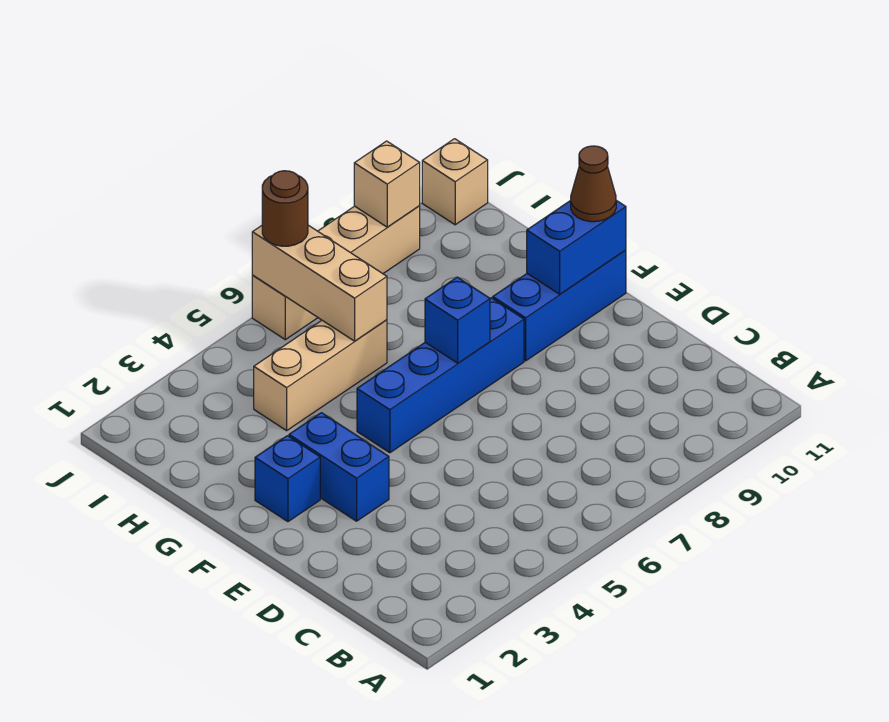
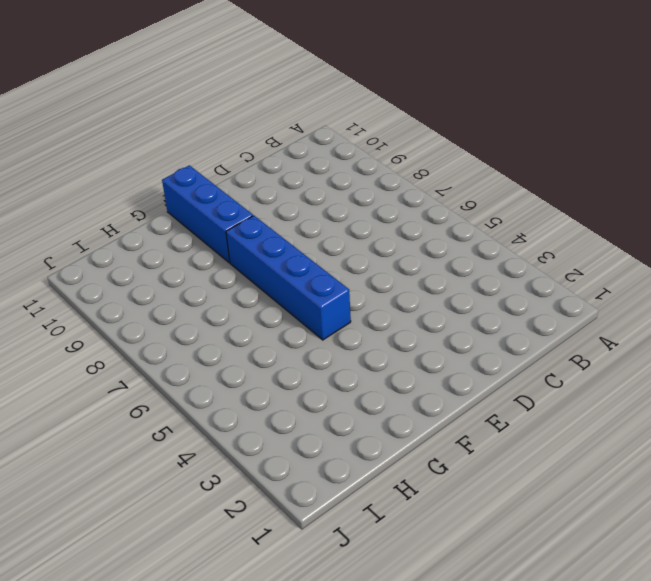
none -> blue 1x2 brick [289,413,389,521]
none -> blue 1x1 brick [255,436,320,522]
none -> tan 1x3 brick [254,320,387,431]

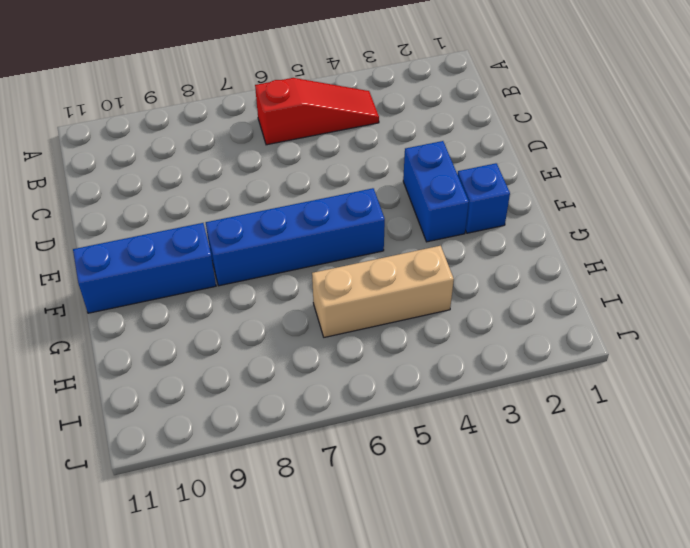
red 1x3 slope [255,78,379,145] -> none
none -> tan 1x4 brick [252,206,420,340]
none -> tan 1x1 brick [422,139,488,225]
none -> blue 1x1 brick [425,277,490,363]

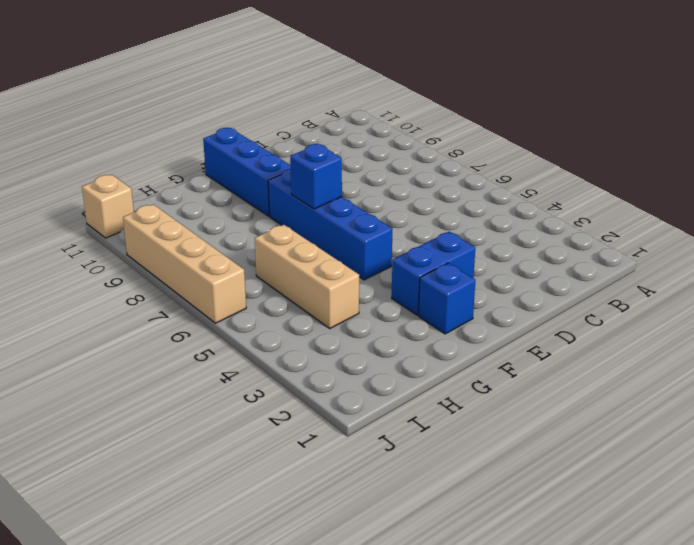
none -> blue 1x2 brick [527,200,626,294]
none -> tan 1x3 brick [252,225,387,341]
none -> tan 1x1 brick [354,141,420,227]

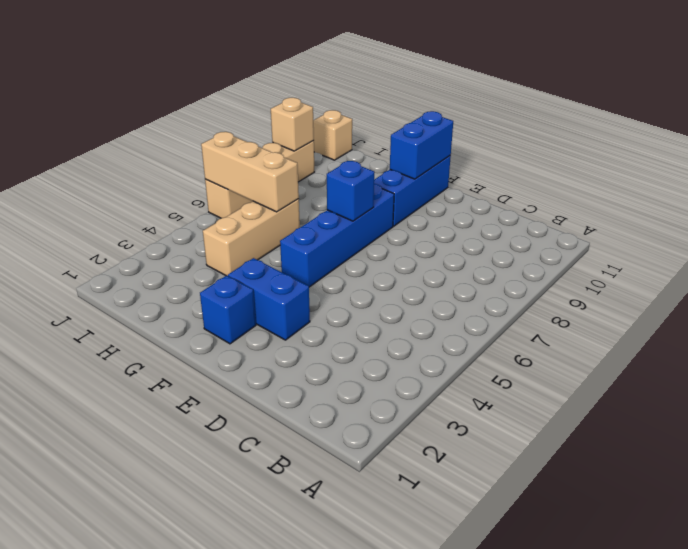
none -> brown 1x1 cone [571,146,616,222]
none -> brown 1x1 round brick [262,171,308,246]

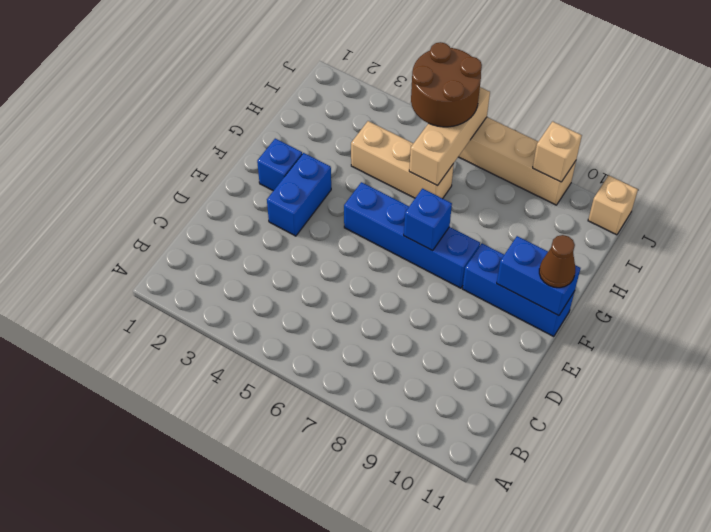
brown 2x2 round brick [411,42,482,127] -> brown 1x1 round brick [262,171,308,246]

